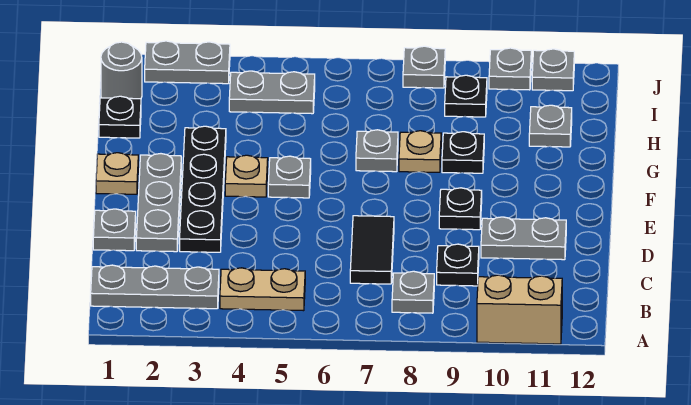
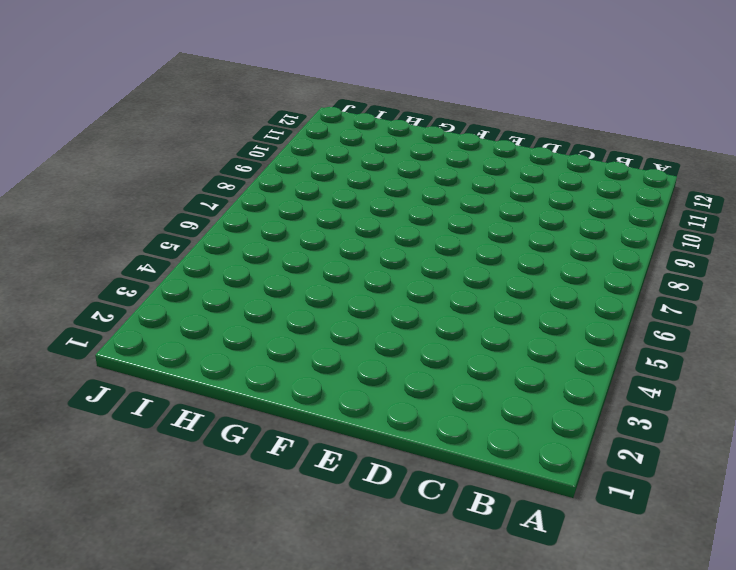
none -> tan 1x2 brick [477,275,562,344]
none -> grey 1x3 plate [91,265,219,309]
none -> tan 1x2 plate [220,268,305,311]

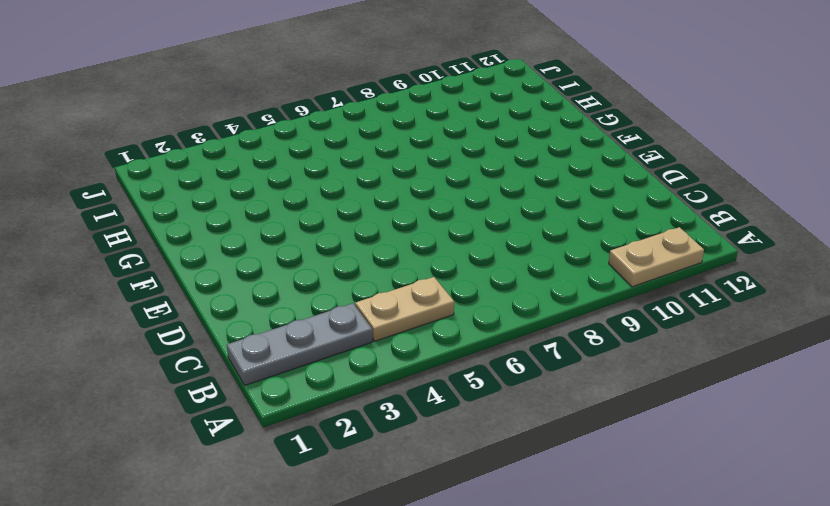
tan 1x2 plate [609,227,704,287] -> tan 1x2 brick [477,275,562,344]
none -> grey 1x1 plate [392,271,434,313]
none -> black 1x2 tile [350,216,394,284]
none -> black 1x1 plate [437,244,479,286]

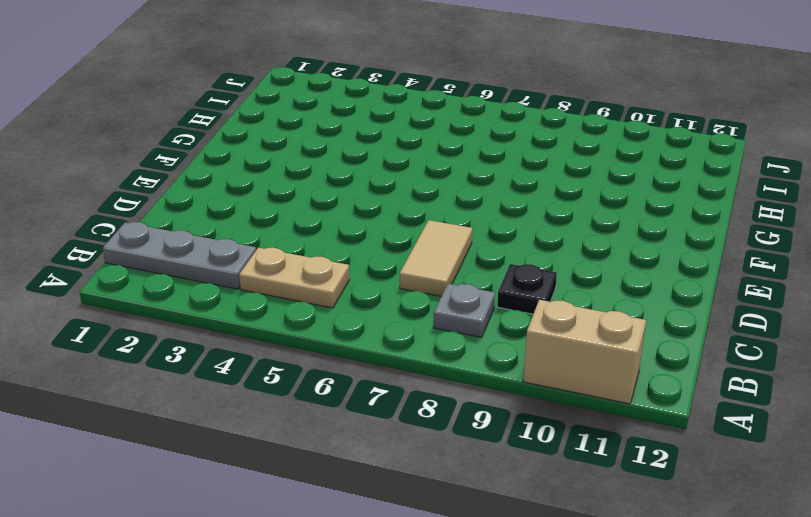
tan 1x2 tile [400,220,472,296] -> black 1x2 tile [350,216,394,284]
none -> grey 1x1 plate [93,209,136,251]
none -> grey 1x3 plate [136,154,181,252]
none -> black 1x4 plate [180,126,226,252]

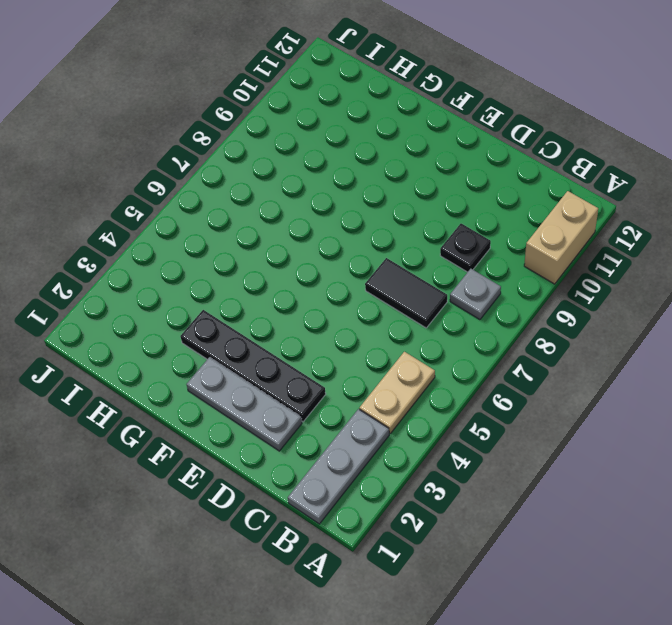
none -> grey 1x1 plate [93,209,136,251]
none -> grey 1x2 plate [481,217,566,260]
none -> black 1x1 plate [439,188,482,230]

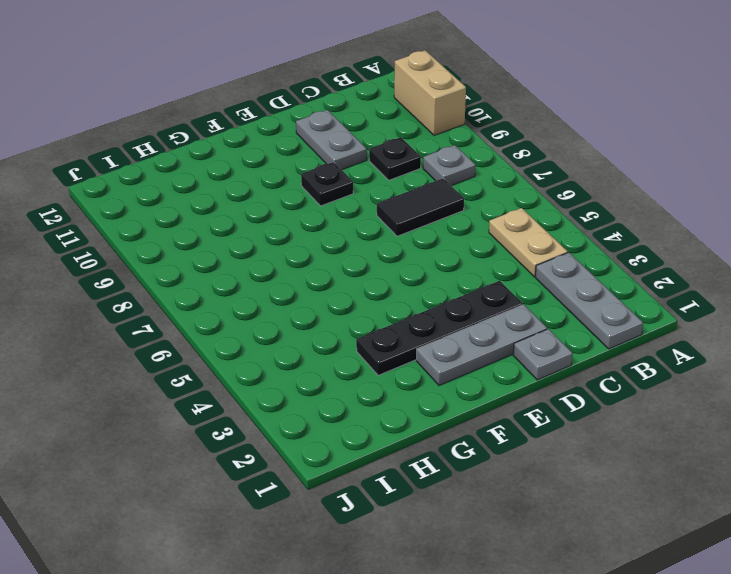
none -> tan 1x1 plate [96,153,138,194]
none -> tan 1x1 plate [225,155,268,197]
none -> grey 1x1 plate [268,156,311,198]

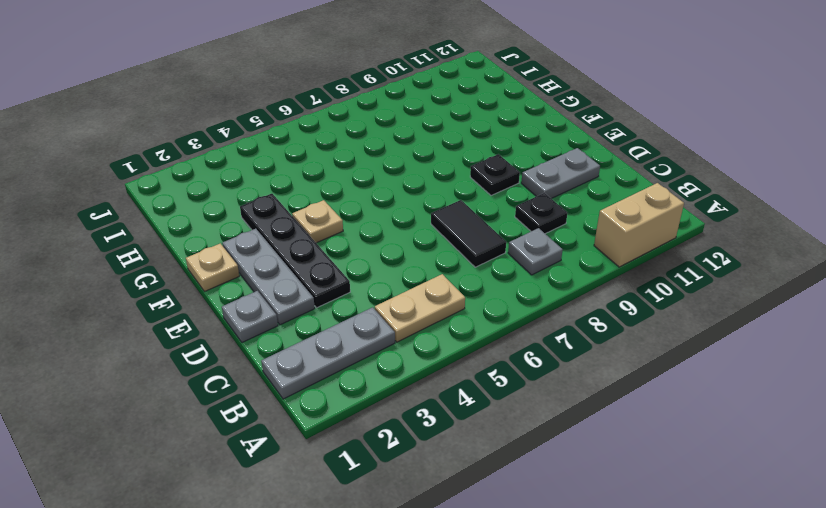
none -> grey 1x1 plate [268,156,311,198]
none -> grey 1x1 plate [356,130,398,172]
none -> tan 1x1 plate [399,131,441,172]

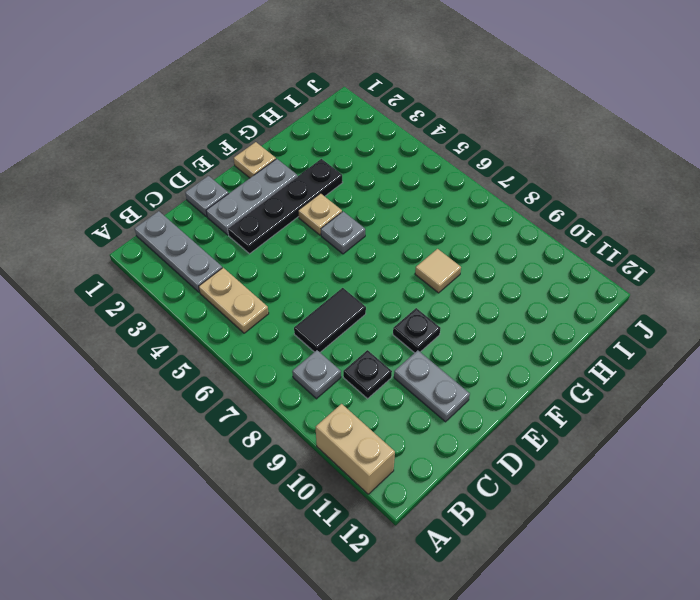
tan 1x1 tile [415,249,461,293] -> tan 1x1 plate [399,131,441,172]
none -> grey 1x1 plate [356,130,398,172]
none -> black 1x1 plate [442,132,484,173]
none -> black 1x1 plate [99,96,141,138]

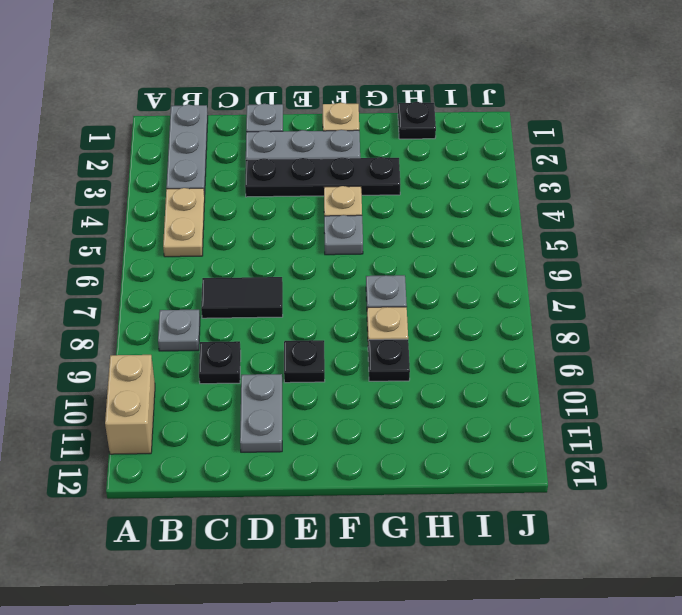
none -> grey 1x1 plate [529,105,572,147]
none -> grey 1x1 round brick [101,42,142,99]
none -> grey 1x2 plate [229,71,315,114]

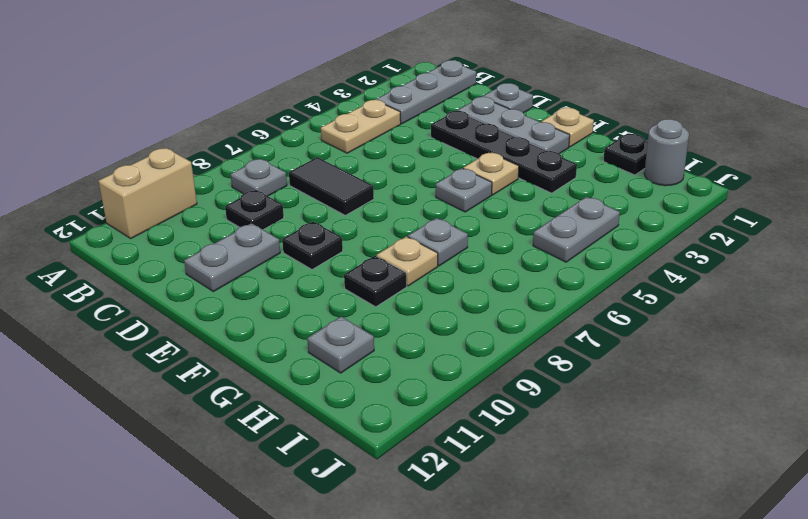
none -> black 1x1 plate [445,75,487,117]
none -> grey 1x2 plate [145,41,230,84]
none -> grey 1x1 plate [403,46,445,88]

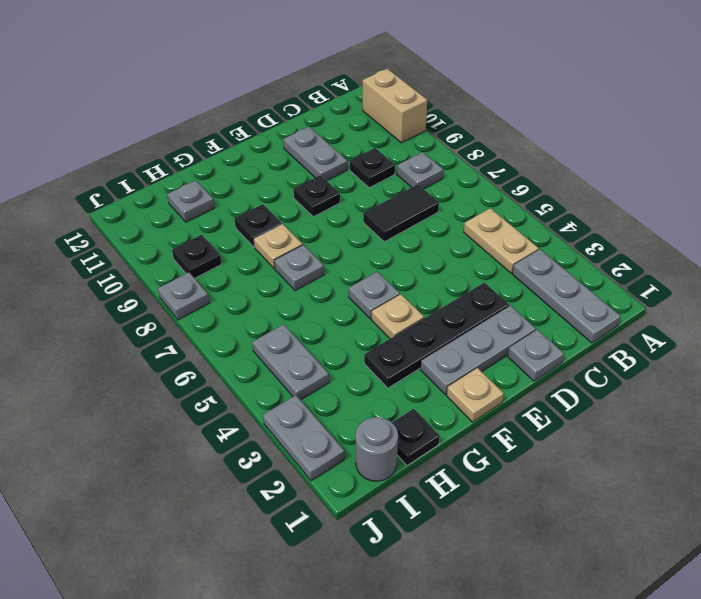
none -> grey 1x1 plate [489,48,531,90]
none -> grey 1x1 plate [532,49,574,91]

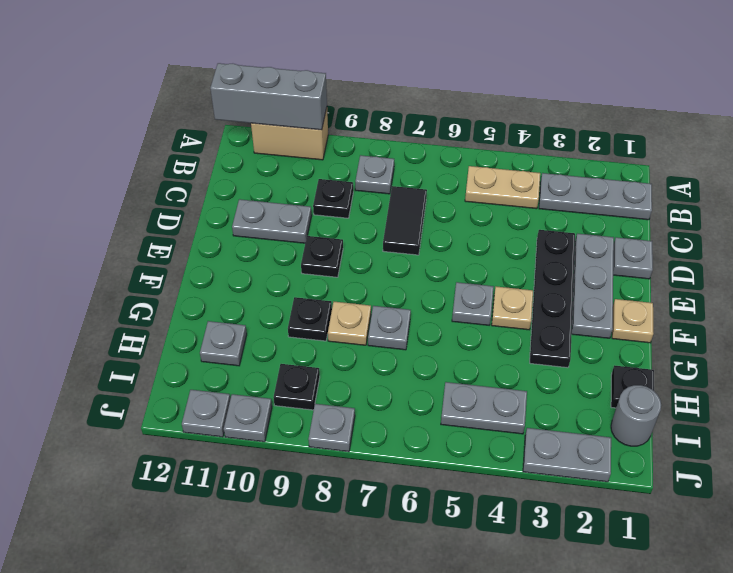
grey 1x3 brick [210,63,327,130] -> none

